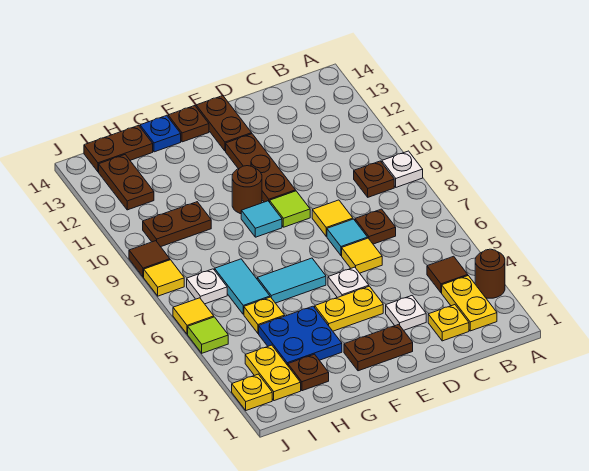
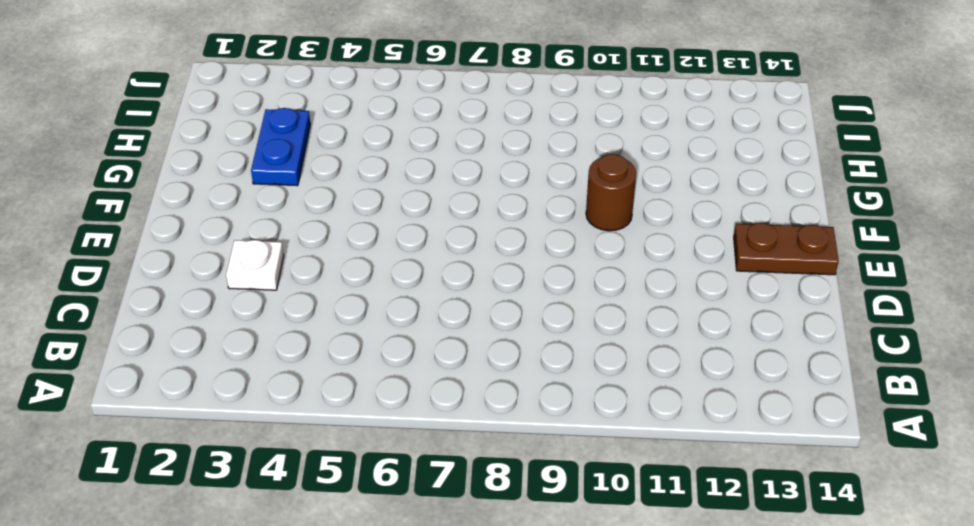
blue 1x2 plate [251,108,310,186] -> blue 2x2 plate [259,306,342,365]
none -> brown 1x1 round brick [475,249,505,298]
none -> white 1x1 plate [382,151,423,187]
none -> yellow 1x2 plate [442,276,497,331]
none -> brown 1x1 tile [427,256,468,293]

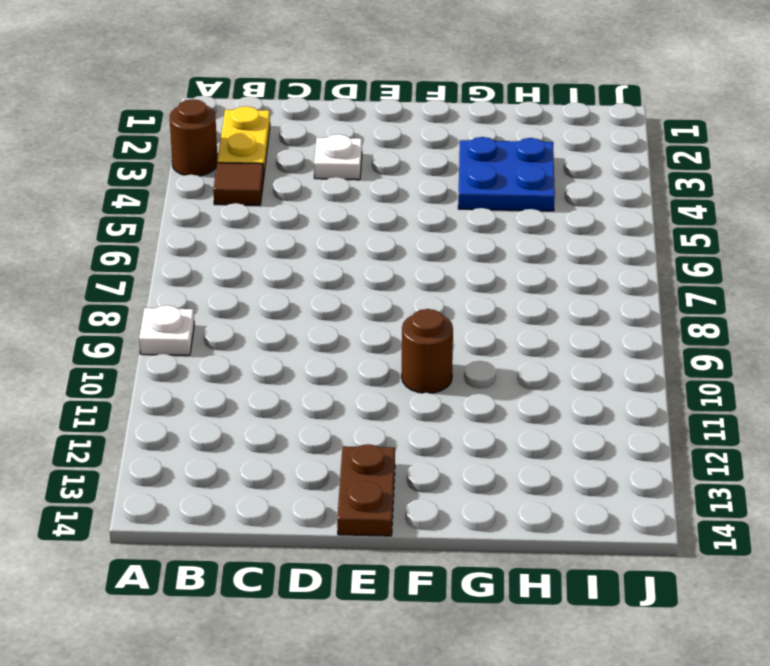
none -> brown 1x1 plate [354,161,394,197]
none -> yellow 1x1 plate [428,305,469,341]
none -> brown 1x1 plate [355,209,396,244]
none -> yellow 1x1 tile [342,238,382,273]

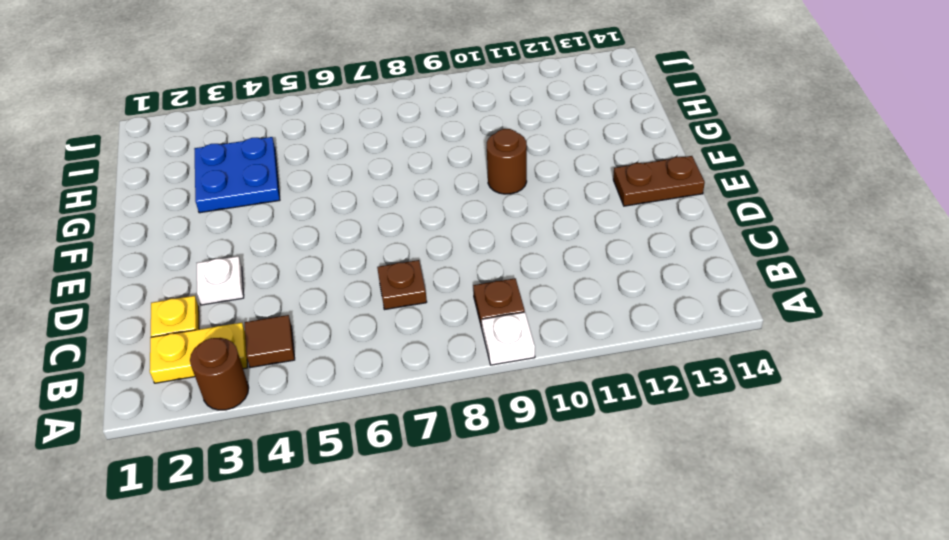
none -> yellow 1x1 tile [342,238,382,273]
none -> cyan 1x1 tile [327,219,368,255]
none -> yellow 1x1 tile [312,200,353,236]
none -> brown 1x2 plate [344,324,413,371]

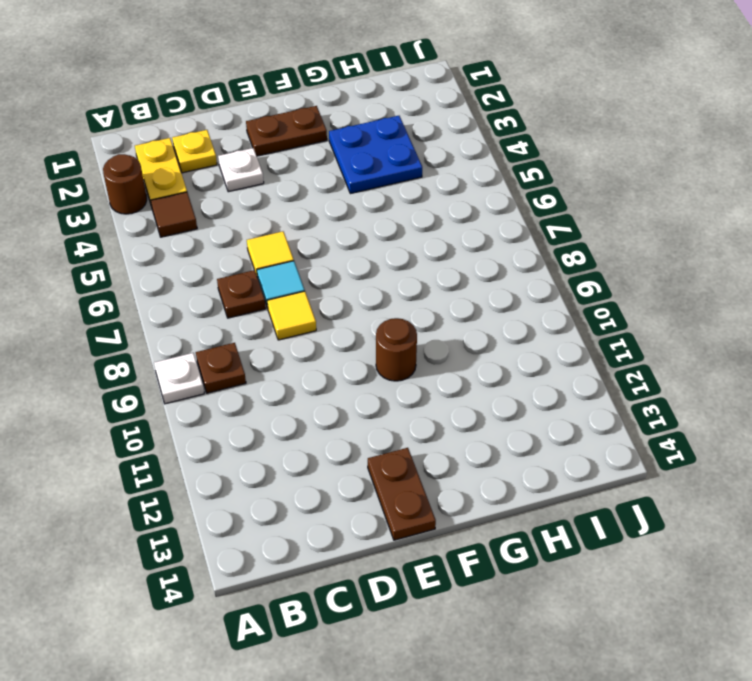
none -> yellow 1x2 plate [315,286,383,331]
none -> white 1x1 plate [328,267,369,298]
none -> lime 1x1 tile [270,191,310,227]
none -> brown 1x3 plate [226,134,296,202]

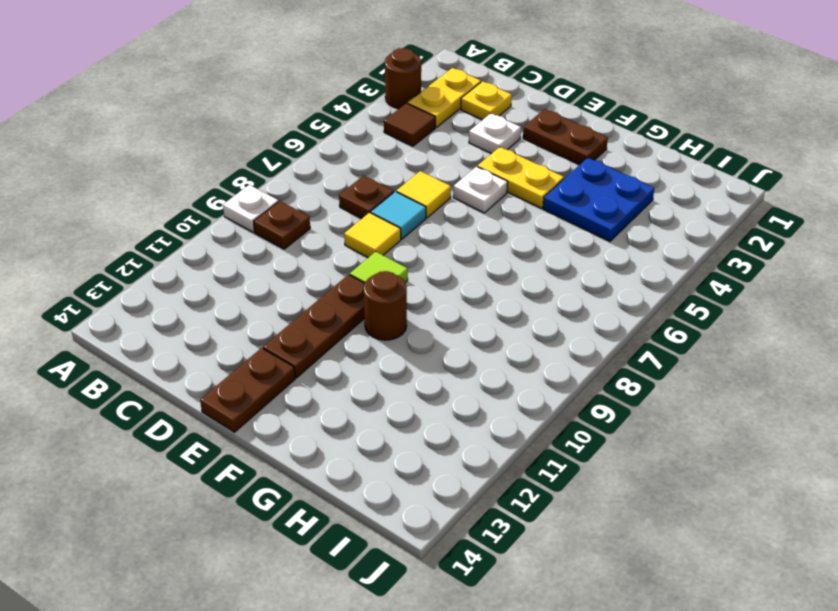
none -> cyan 1x2 tile [257,258,326,303]
none -> cyan 1x1 tile [241,201,282,237]
none -> brown 1x1 plate [168,106,209,142]
none -> blue 1x1 plate [140,115,181,152]

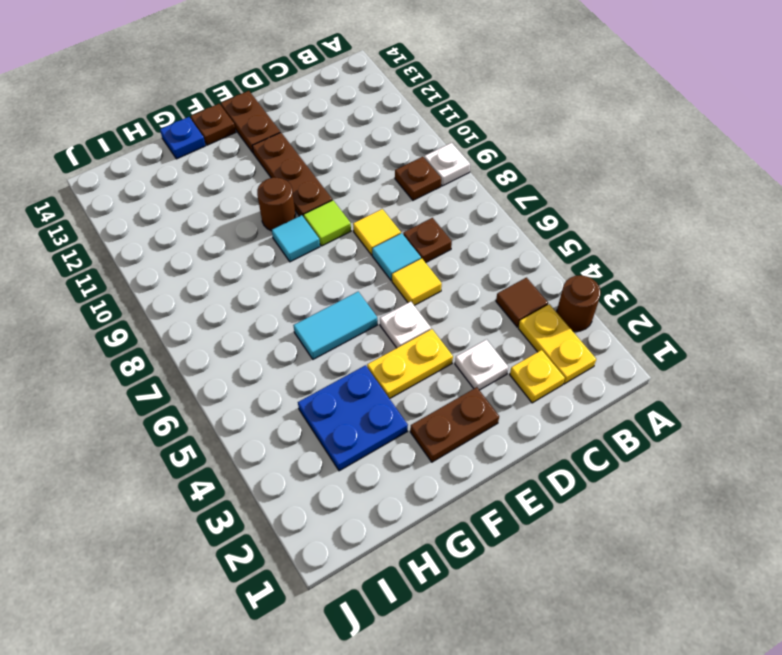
none -> brown 1x1 plate [288,354,329,391]
none -> yellow 1x1 plate [244,297,285,333]
none -> cyan 1x2 tile [215,259,270,314]
none -> brown 1x2 plate [143,202,211,247]

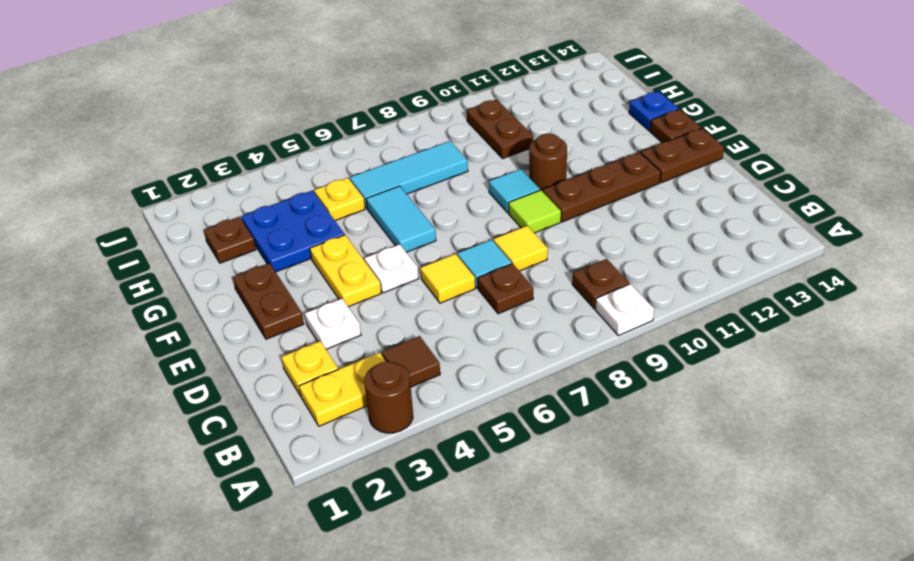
cyan 1x3 tile [350,141,468,208] -> cyan 1x2 tile [215,259,270,314]
none -> brown 1x2 plate [84,125,153,172]
none -> yellow 1x2 plate [245,345,301,401]
none -> white 1x1 plate [187,269,227,304]
none -> brown 1x2 plate [99,155,154,210]

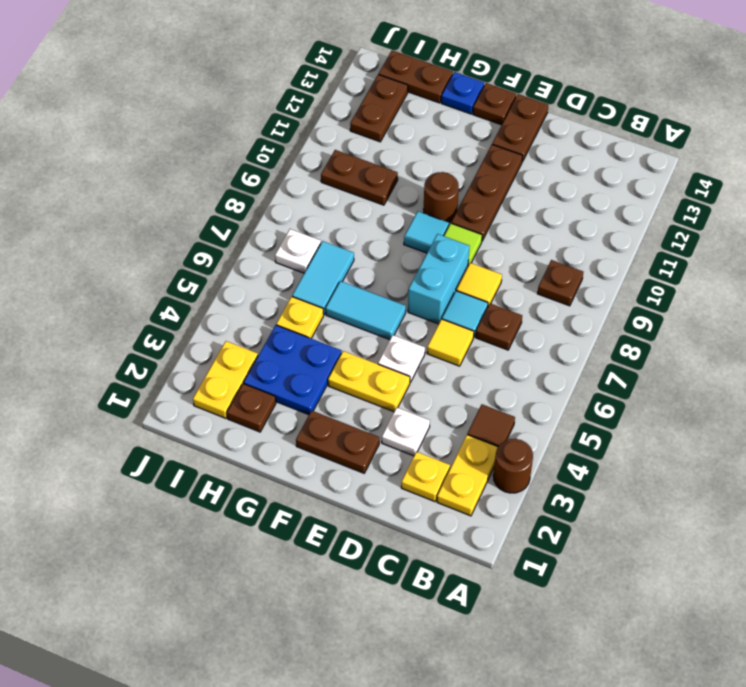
cyan 1x2 brick [408,234,470,324] -> none
none -> white 1x1 plate [382,151,423,187]
none -> yellow 1x1 plate [232,374,272,410]
none -> lime 1x1 tile [188,317,228,353]
none -> yellow 1x1 tile [173,298,214,334]

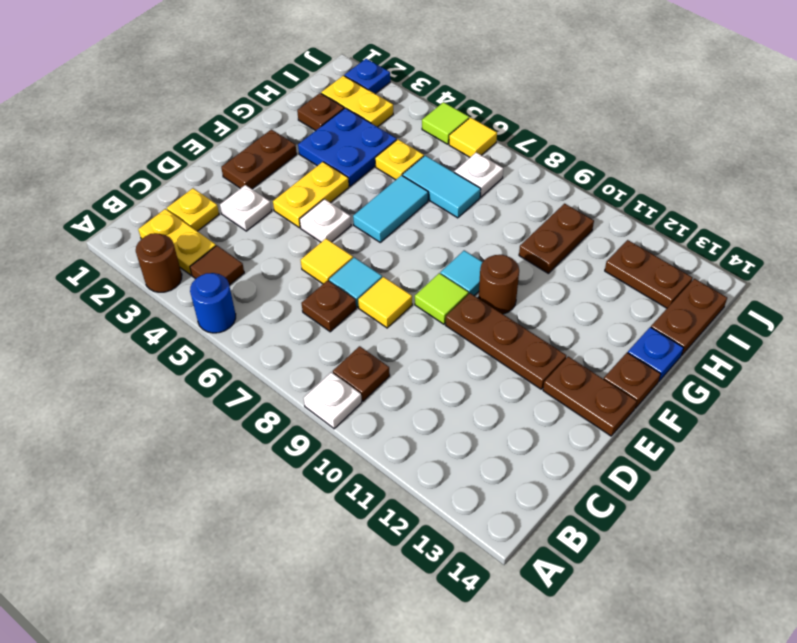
blue 1x1 round brick [190,273,236,333] -> none
blue 1x1 plate [345,59,390,94] -> yellow 1x1 plate [232,374,272,410]
none -> yellow 1x1 tile [144,260,184,296]
none -> brown 1x1 tile [129,241,170,277]

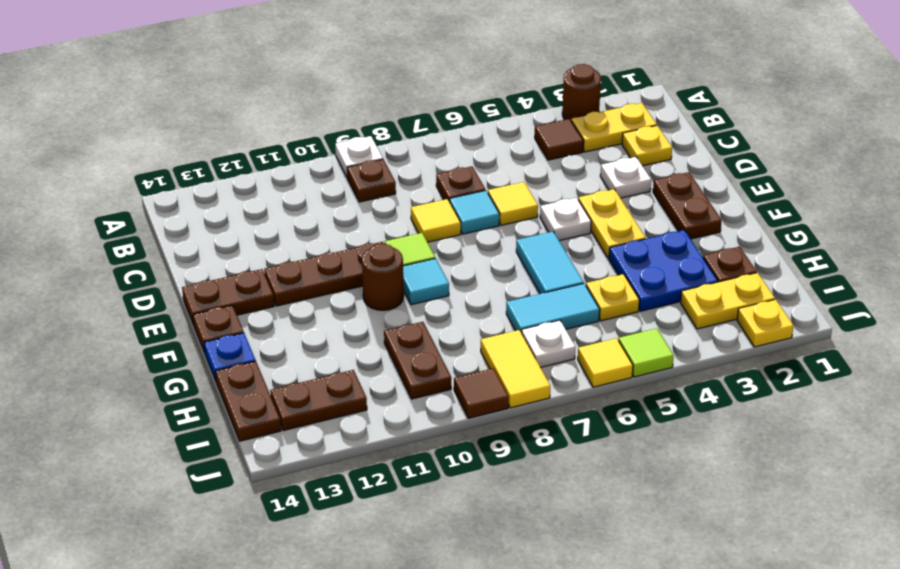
yellow 1x2 tile [481,330,550,408] -> yellow 1x1 tile [144,260,184,296]

